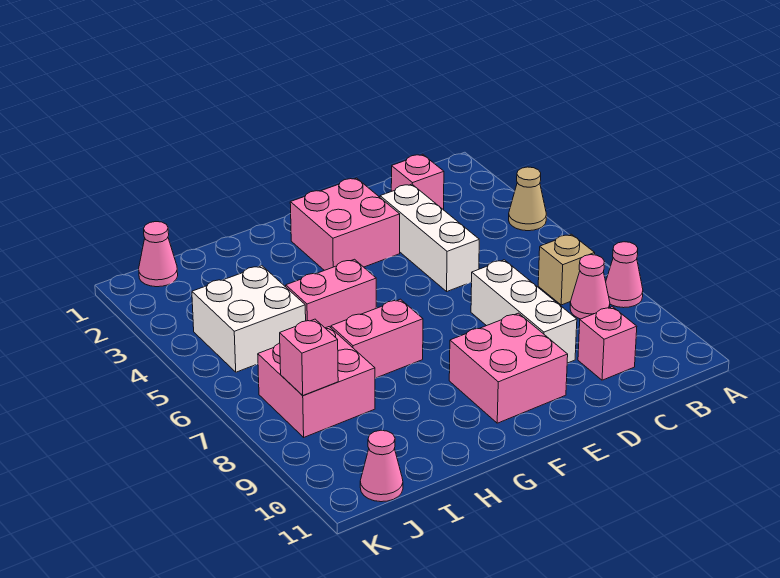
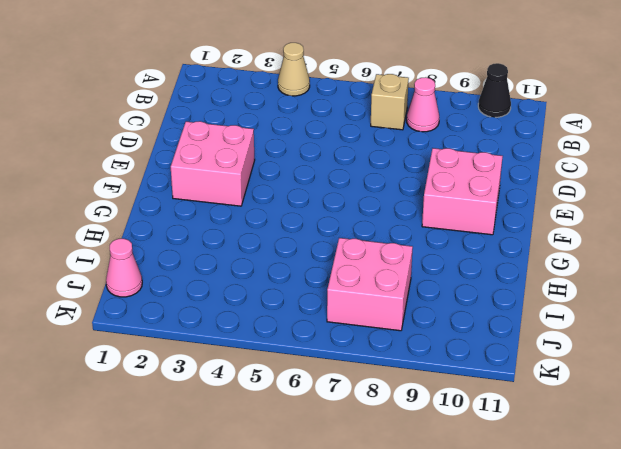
black 1x1 cone [478,63,511,117] -> none
none -> pink 1x1 cone [606,242,643,308]
none -> pink 1x1 brick [391,154,444,210]
none -> pink 1x1 brick [578,307,637,380]

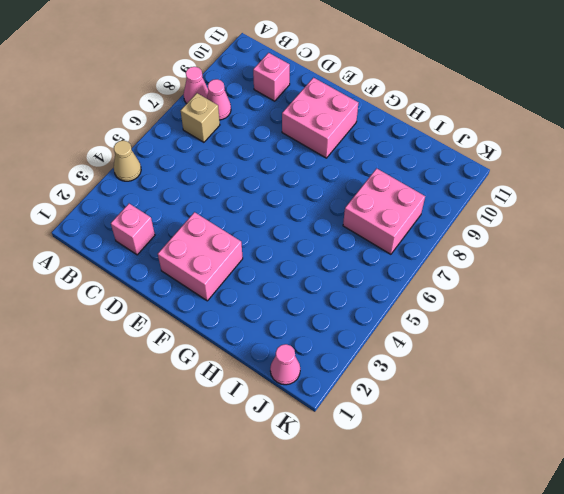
none -> white 1x3 brick [380,184,479,291]
none -> white 1x3 brick [471,260,577,363]
none -> pink 1x2 brick [286,259,376,328]

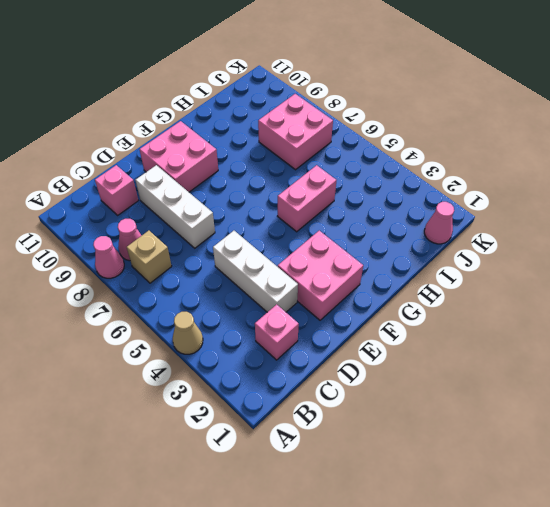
none -> pink 1x2 brick [331,299,423,378]
none -> white 2x2 brick [192,266,306,372]
none -> pink 1x1 cone [360,430,403,502]

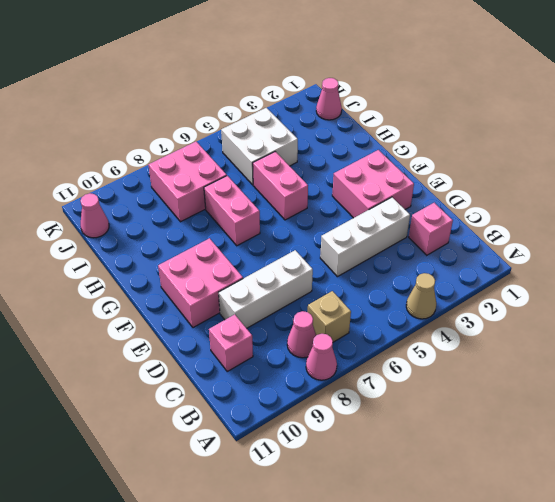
none -> pink 1x1 brick [280,319,338,395]

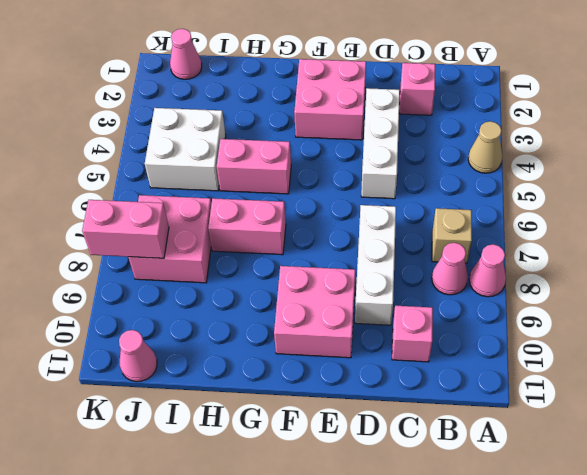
pink 1x2 brick [82,200,169,258] -> pink 1x1 brick [280,319,338,395]

